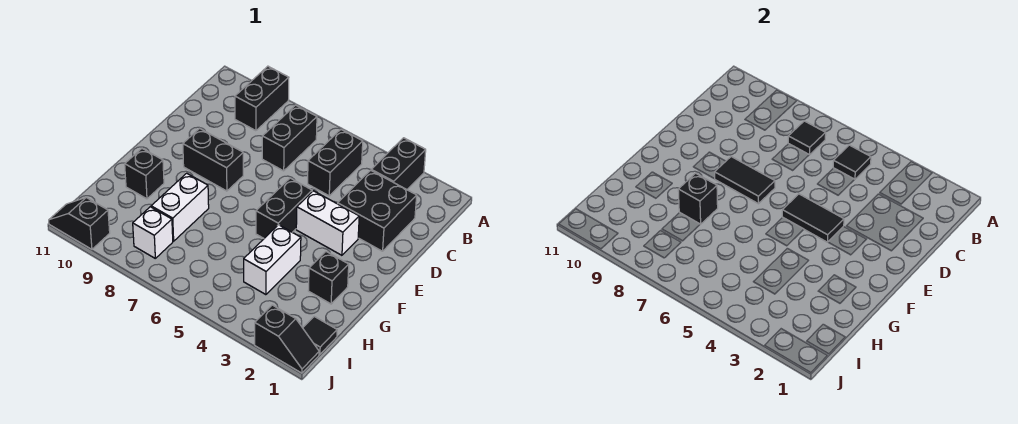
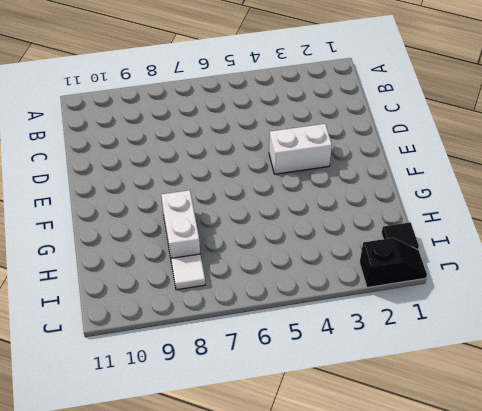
white 1x1 tile [171,254,205,290] -> white 1x1 brick [133,207,173,258]
none -> black 1x2 brick [371,138,426,189]
none -> black 1x2 brick [235,66,289,131]
none -> black 1x2 brick [308,129,363,196]

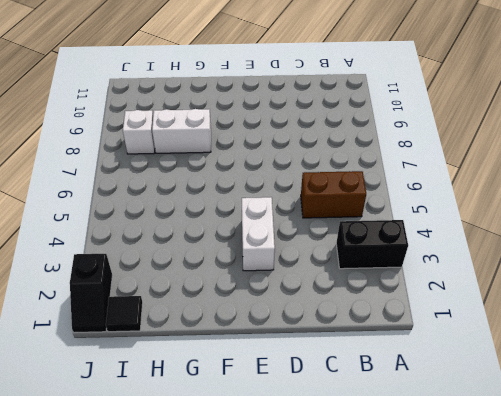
brown 1x2 brick [301,171,366,218] -> black 1x2 brick [308,129,363,196]
none -> black 1x2 brick [235,66,289,131]
none -> black 1x2 brick [262,105,317,171]
none -> black 2x2 brick [338,170,417,251]

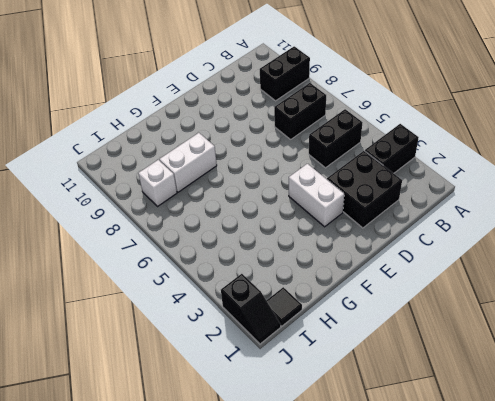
none -> black 1x2 brick [256,178,312,238]
none -> black 1x2 brick [183,128,243,191]
none -> black 1x1 brick [308,252,349,304]

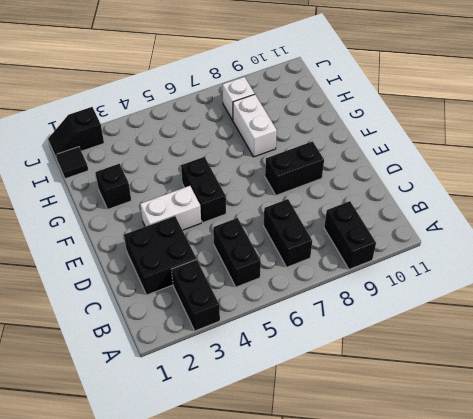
none -> white 1x2 brick [244,225,301,295]
none -> black 1x1 brick [125,149,164,199]
none -> black 1x2 slope [49,198,110,249]

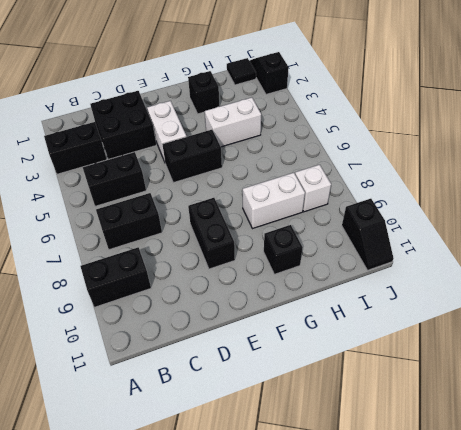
none -> black 1x1 tile [833,145,871,180]
none -> black 1x1 tile [788,121,826,155]
none -> black 1x2 tile [782,194,844,242]

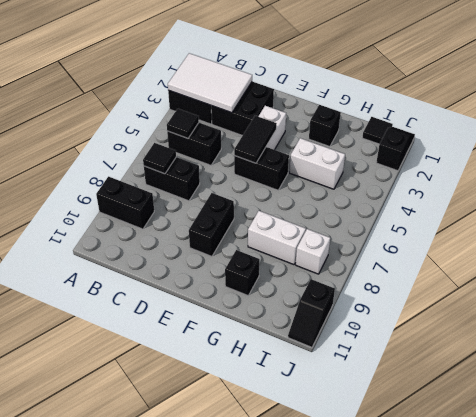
white 2x3 tile [168,53,252,113] -> none
none -> black 1x2 tile [715,157,775,204]
none -> black 1x1 brick [678,173,718,224]

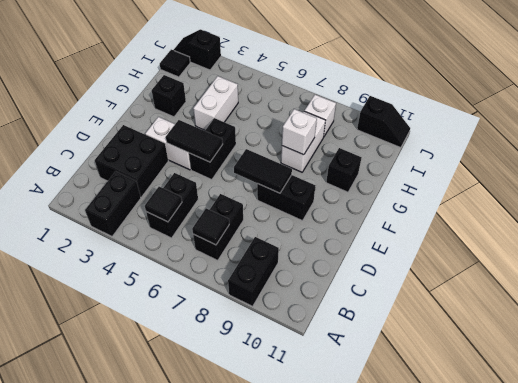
white 1x1 brick [282,109,317,155] -> black 1x1 brick [678,173,718,224]

